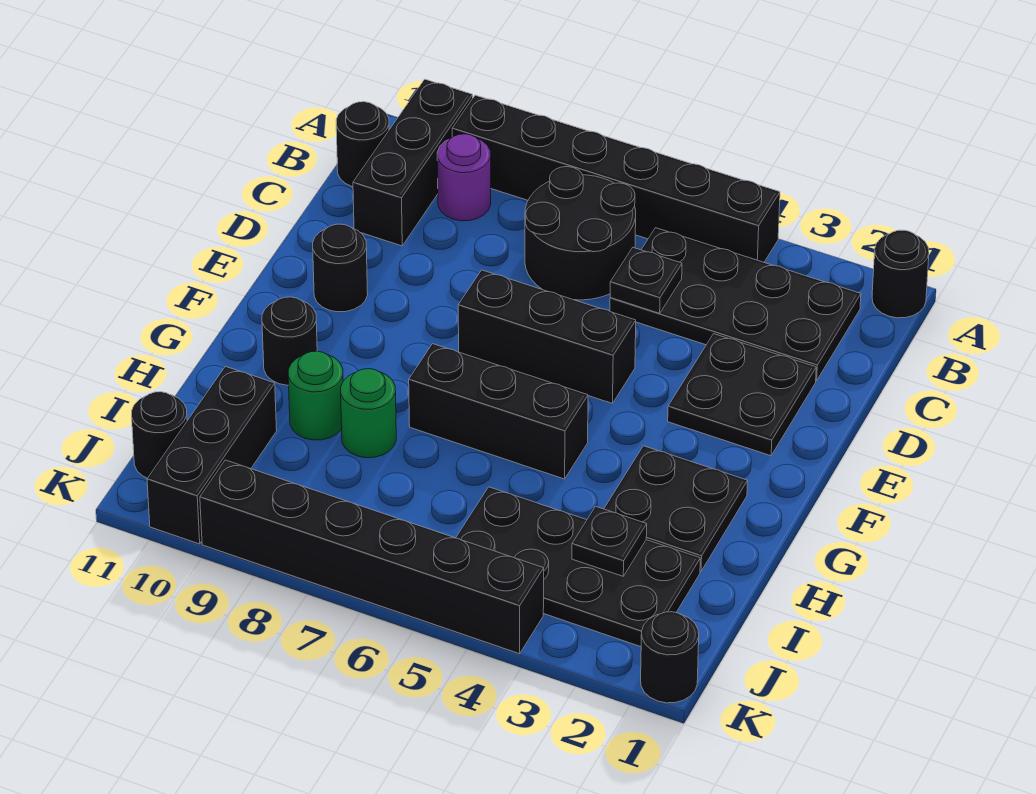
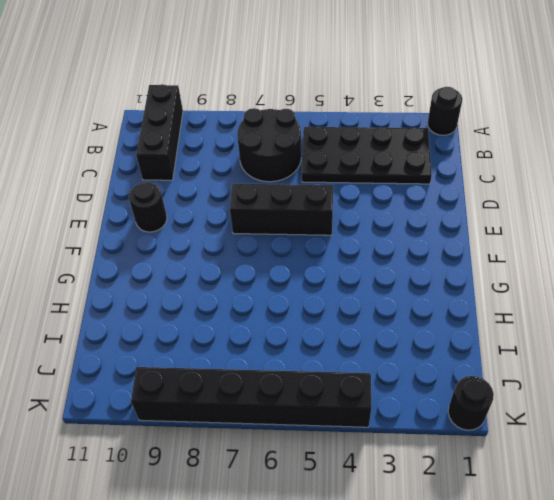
none -> black 1x6 brick [452,95,780,262]
none -> purple 1x1 round brick [437,134,491,221]
none -> black 1x1 round brick [336,102,389,187]

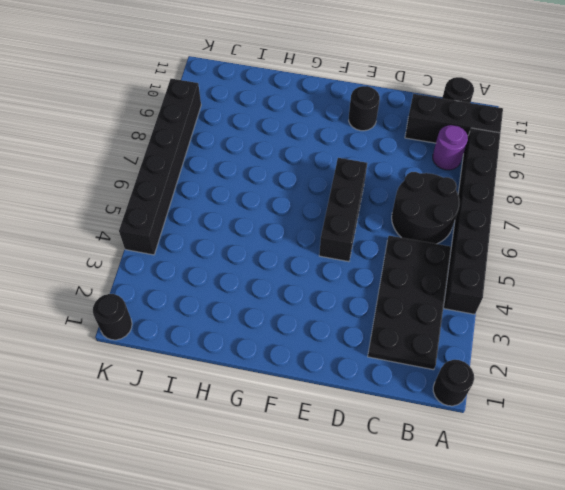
none -> black 2x2 plate [668,334,816,456]
none -> black 2x2 plate [604,446,748,571]
none -> black 1x3 brick [409,344,588,479]

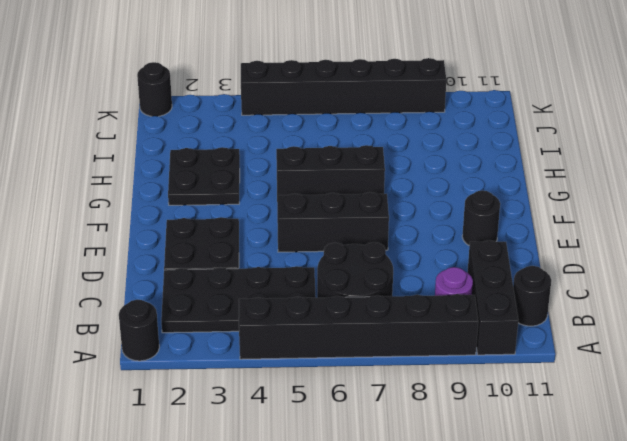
none -> black 1x1 round brick [262,297,317,385]
none -> green 1x1 round brick [341,369,396,458]
none -> green 1x1 round brick [288,351,343,440]

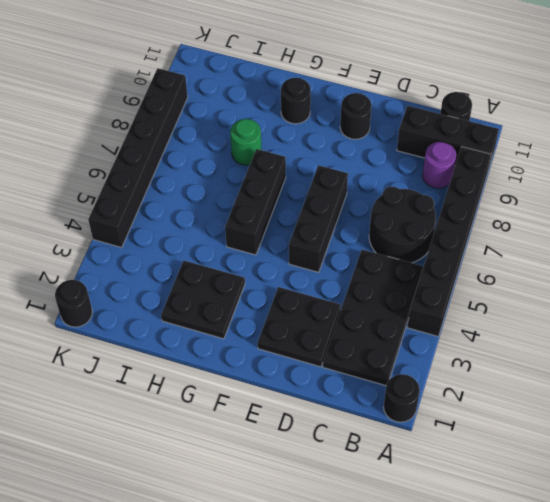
none -> green 1x1 round brick [288,351,343,440]
none -> black 2x4 plate [456,487,700,647]
none -> black 1x3 brick [147,366,277,544]

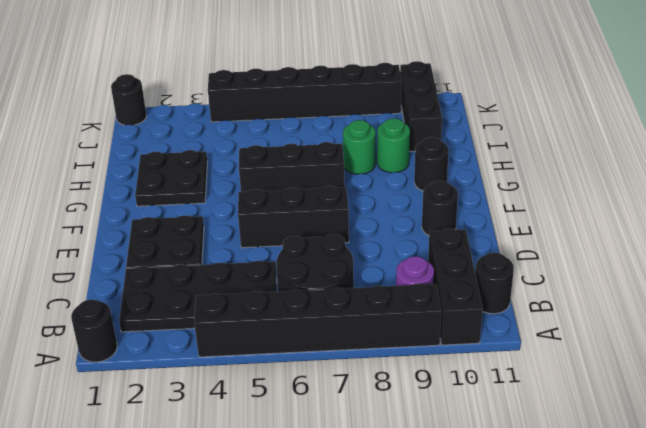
none -> black 2x4 plate [456,487,700,647]
none -> black 1x1 round brick [132,392,187,478]
none -> black 1x1 plate [610,248,682,313]

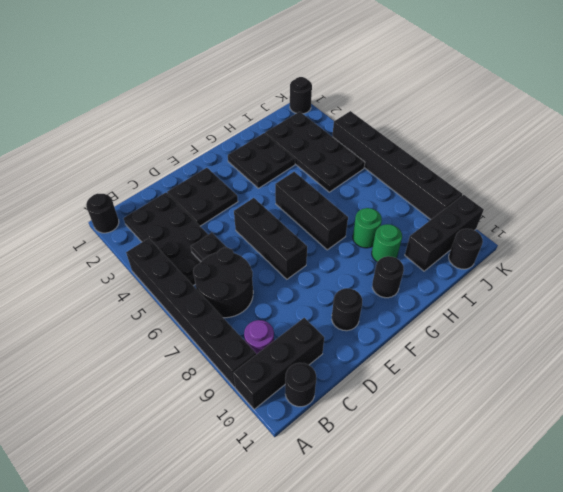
none -> black 1x1 plate [572,506,647,576]

